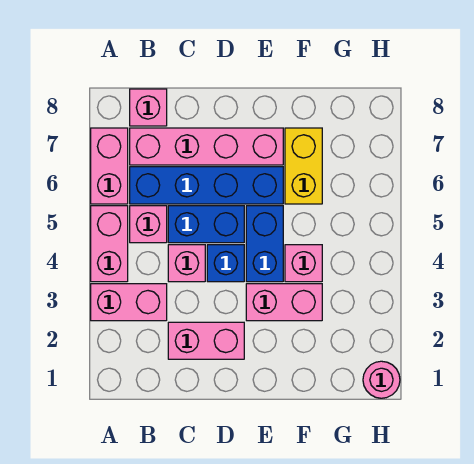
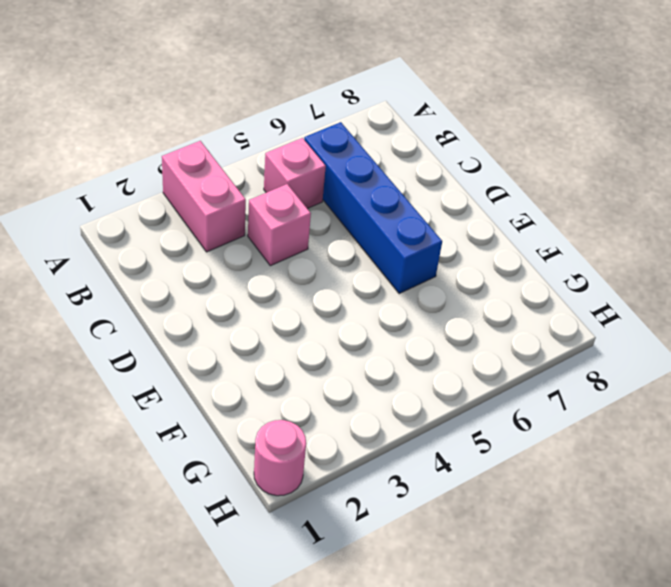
none -> pink 1x2 brick [91,206,128,282]
none -> pink 1x2 brick [91,128,128,204]
none -> pink 1x4 brick [130,128,283,165]

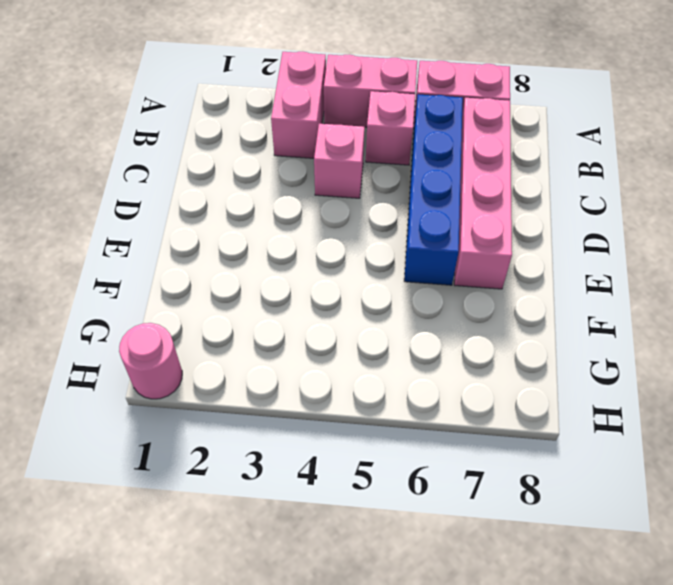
none -> pink 1x1 brick [130,89,167,126]
none -> pink 1x2 brick [168,322,244,359]
none -> blue 1x2 brick [168,206,244,243]

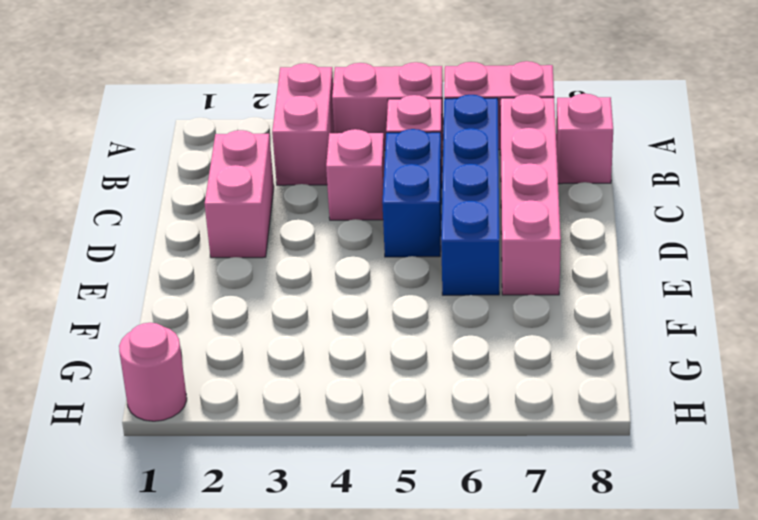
none -> blue 1x1 brick [207,245,244,282]
none -> pink 1x2 brick [246,284,322,321]
none -> blue 1x2 brick [246,206,283,282]

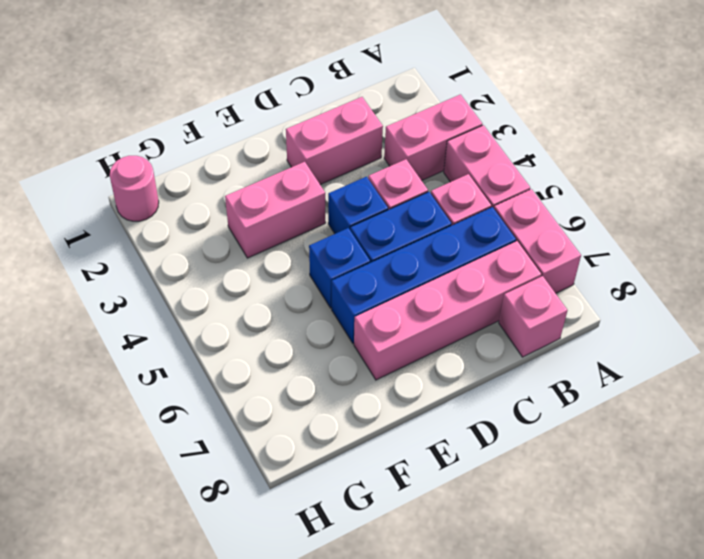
blue 1x1 brick [309,228,370,308] -> blue 1x2 brick [246,206,283,282]
none -> pink 1x1 brick [285,245,322,282]
none -> yellow 1x2 brick [285,128,322,204]

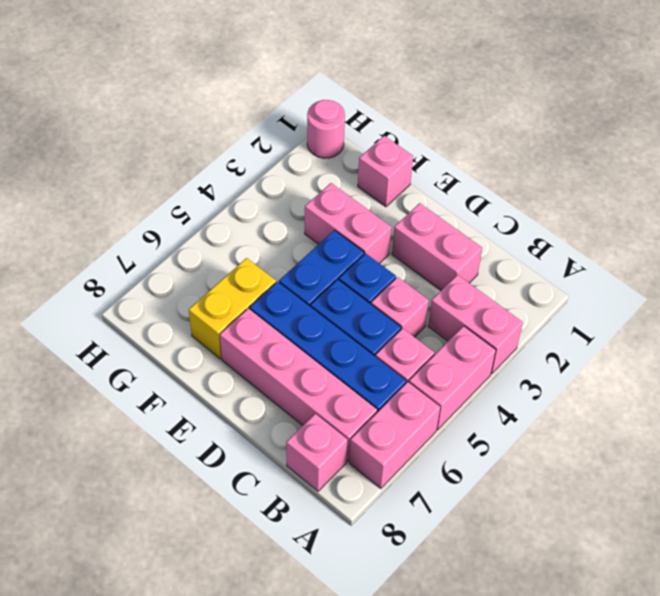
pink 1x1 brick [358,136,413,207] -> pink 1x1 brick moved to [285,245,322,282]

